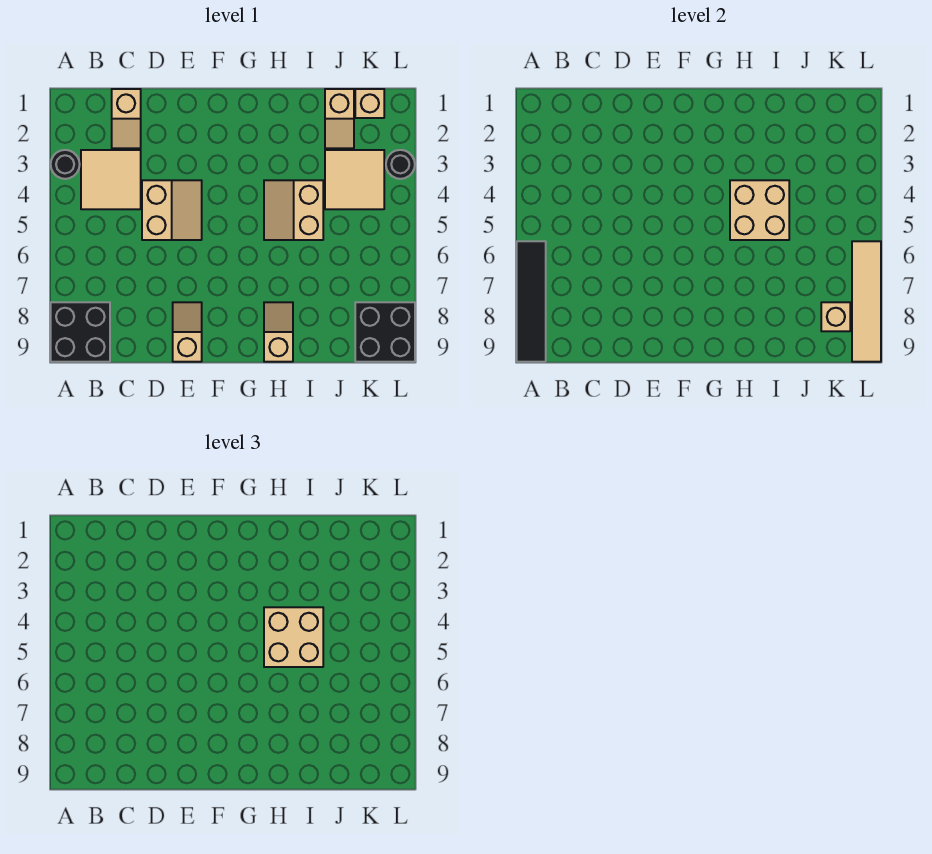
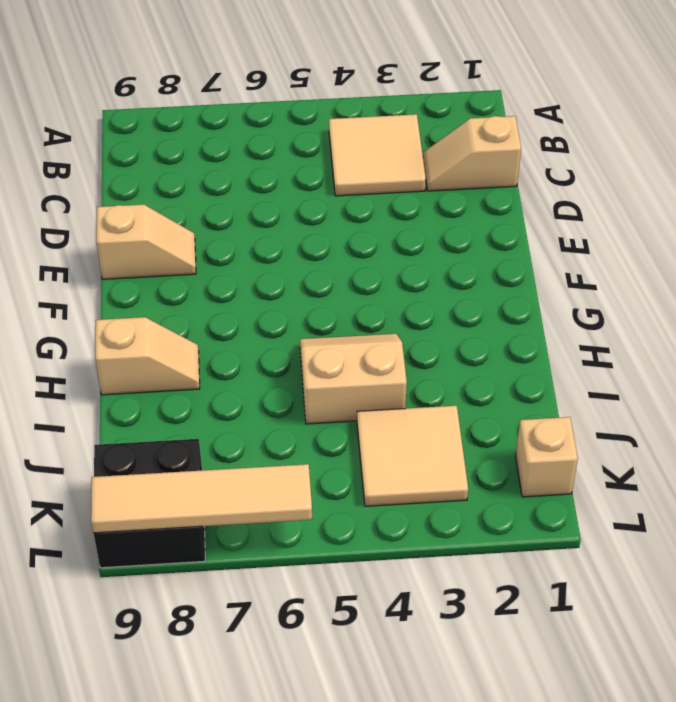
none -> black 1x1 round brick [51,150,80,179]
none -> black 2x2 brick [51,302,110,362]
none -> tan 2x2 slope [142,180,202,240]

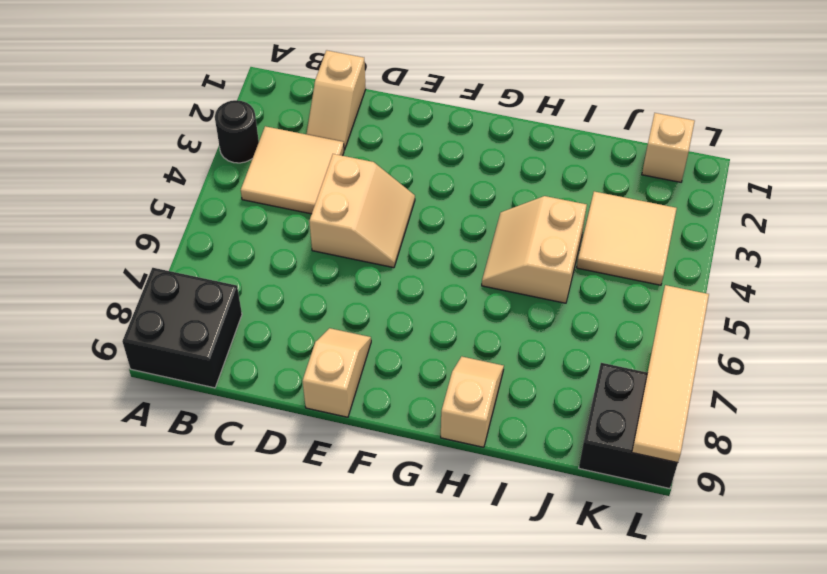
none -> tan 1x2 slope [325,89,354,148]
none -> black 1x1 round brick [386,150,415,179]
none -> black 1x4 tile [517,241,546,362]

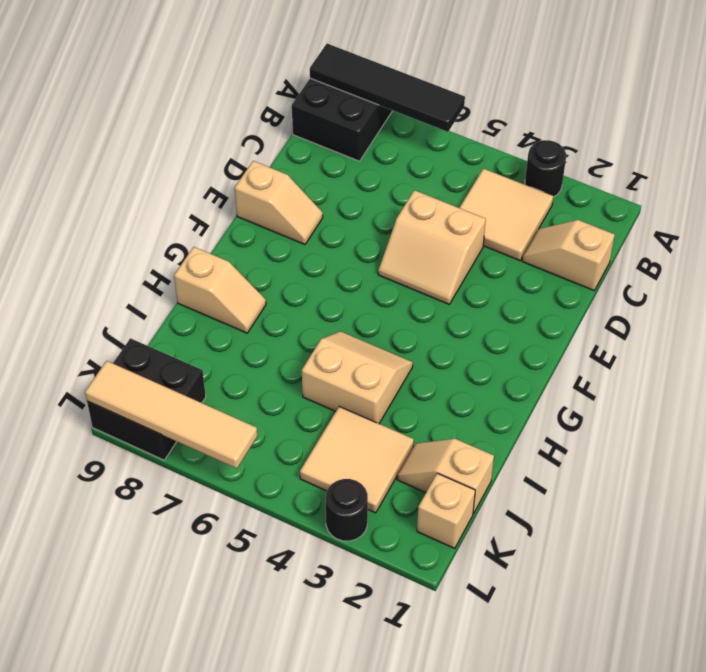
none -> tan 2x2 brick [730,180,789,240]
none -> tan 1x1 brick [821,302,850,331]
none -> tan 2x2 brick [264,607,323,667]

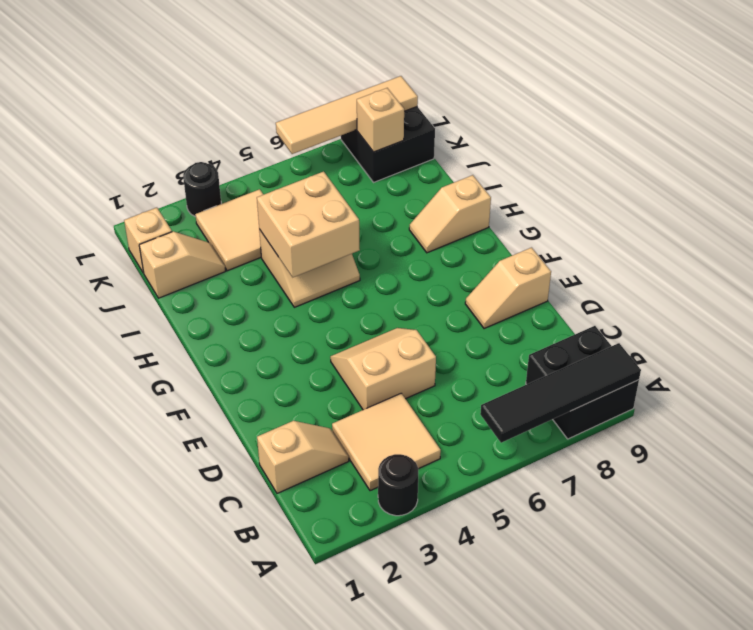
none -> tan 2x2 brick [264,607,323,667]

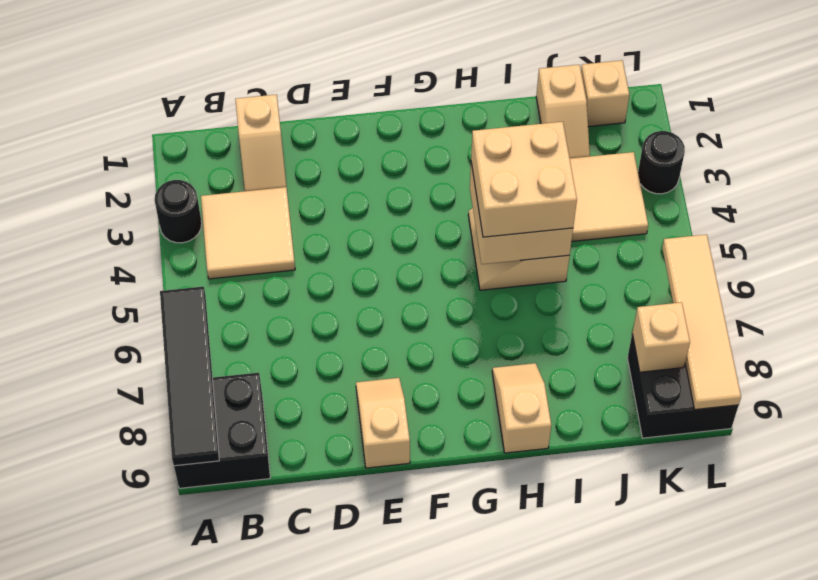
none -> tan 2x2 slope [142,180,202,240]

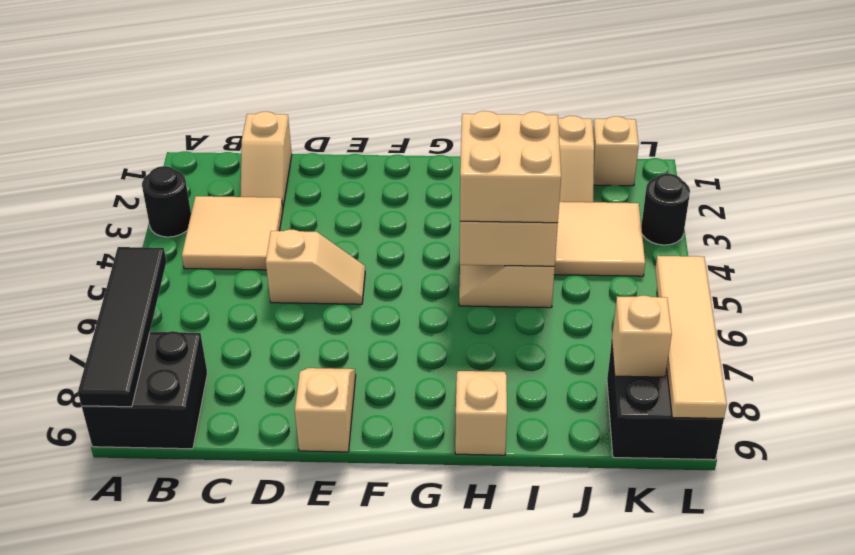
tan 1x2 slope [266,230,365,304] -> tan 2x2 slope [142,180,202,240]

